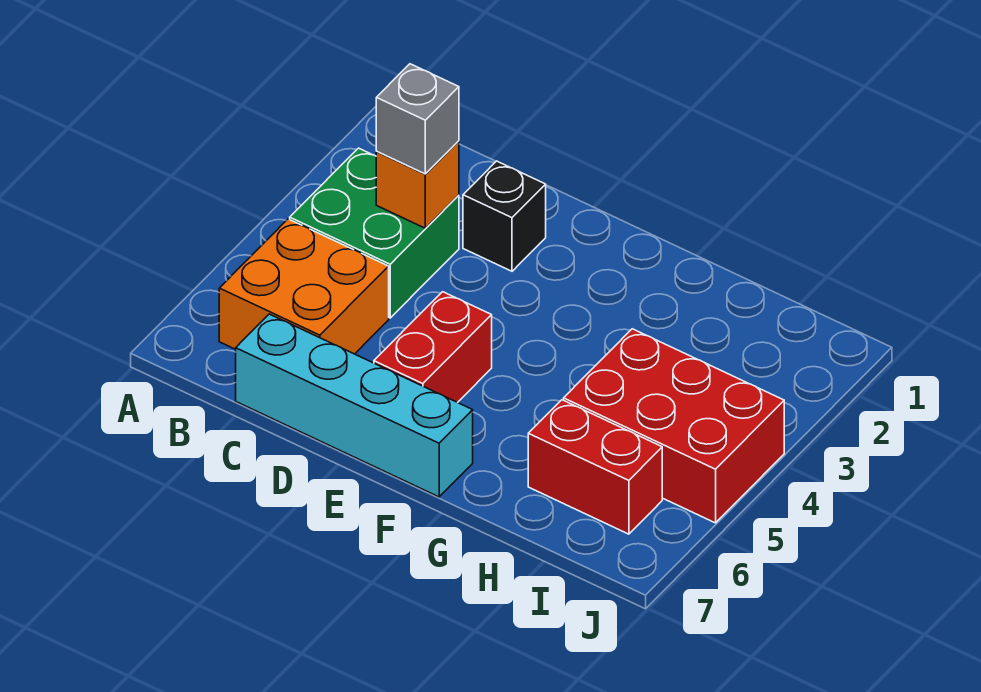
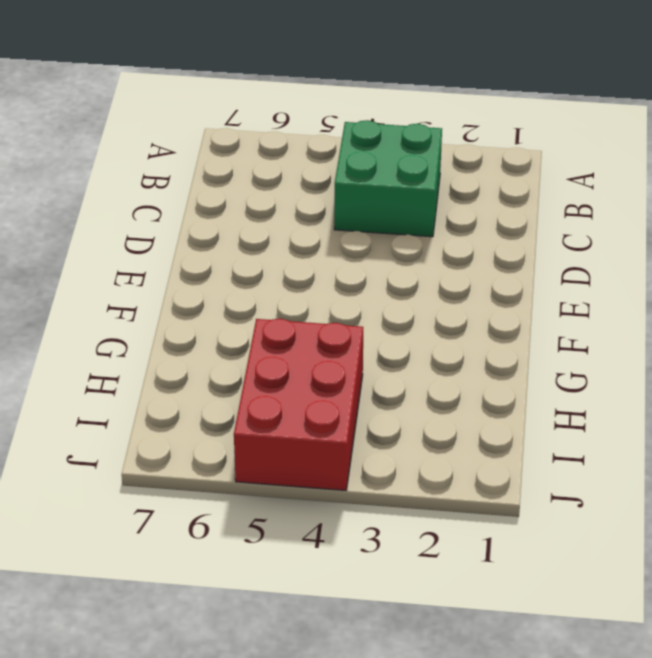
none -> orange 2x2 brick [219,219,389,354]
none -> cyan 1x4 brick [236,314,473,497]

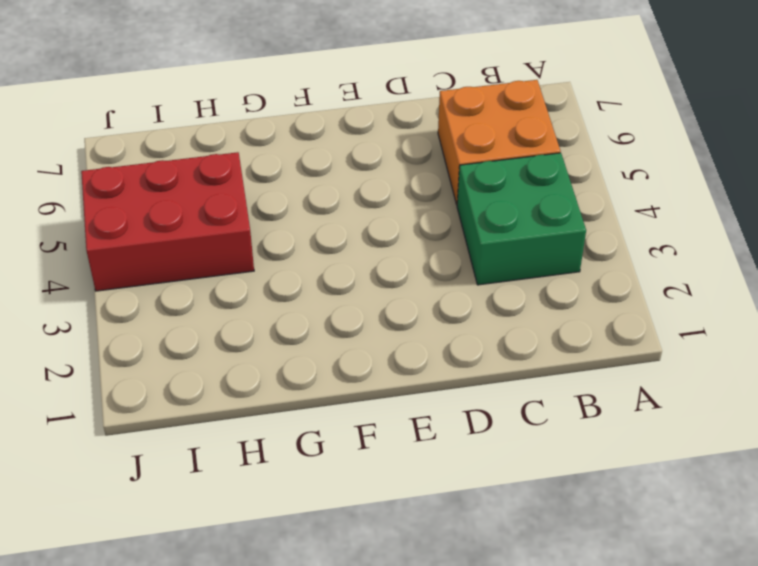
none -> cyan 1x4 brick [236,314,473,497]
none -> black 1x1 brick [463,161,546,271]

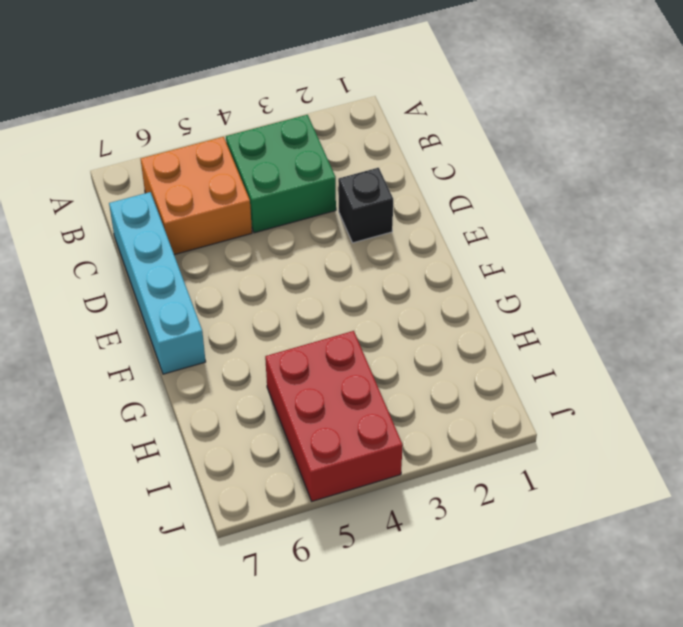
none -> red 1x2 brick [374,292,492,403]
none -> red 1x2 brick [528,400,662,534]

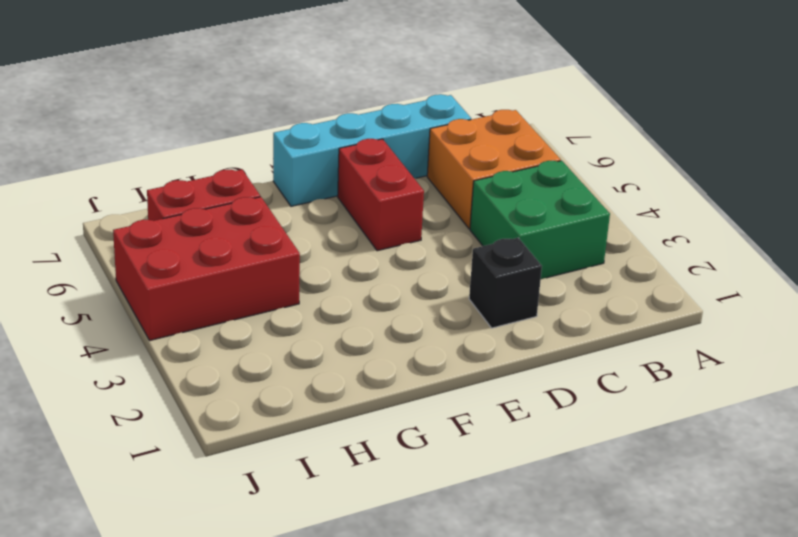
none -> orange 1x1 brick [376,141,459,228]
none -> grey 1x1 brick [376,64,459,174]

